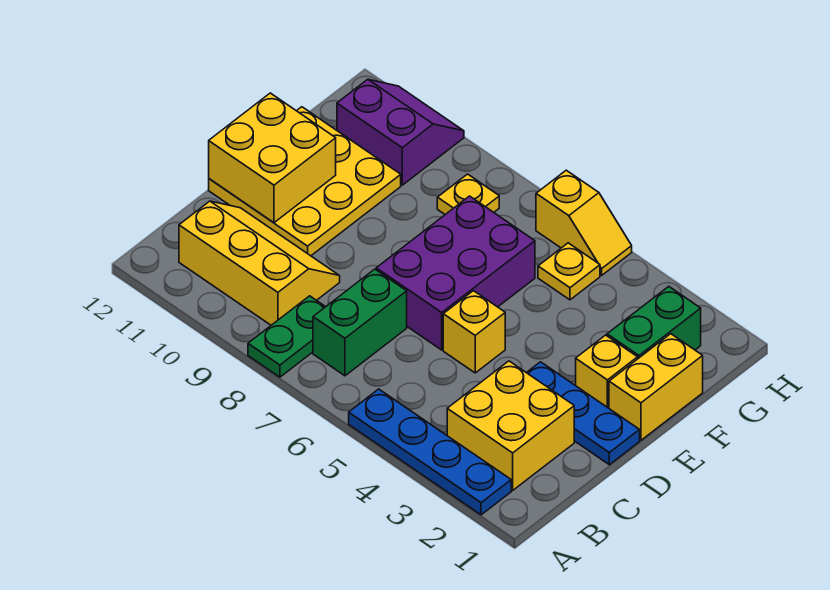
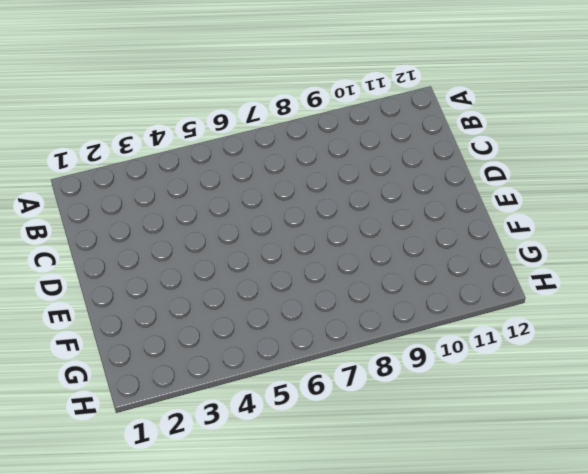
none -> blue 1x4 plate [349,389,511,515]
none -> green 1x2 plate [248,296,325,377]
none -> yellow 2x2 brick [447,361,574,490]

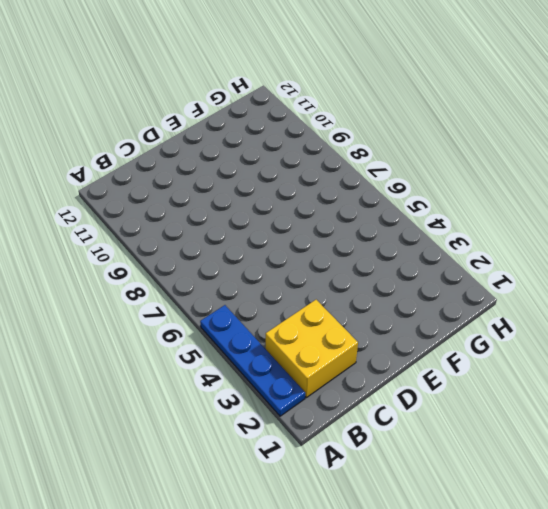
none -> green 1x2 plate [248,296,325,377]
none -> green 1x2 brick [313,269,407,376]
none -> yellow 2x3 slope [179,201,340,325]

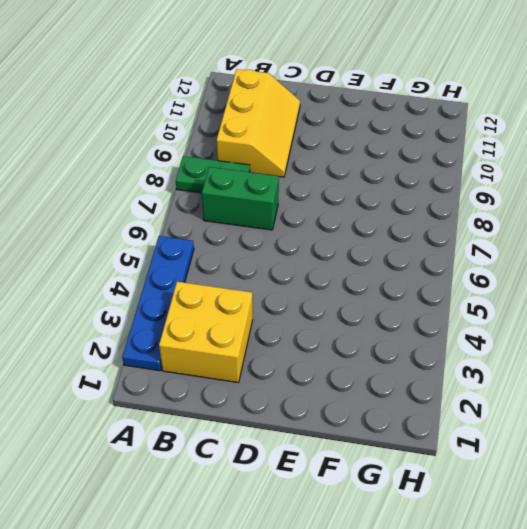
none -> blue 1x3 plate [527,362,640,465]
none -> yellow 1x1 brick [443,291,505,373]
none -> purple 2x3 brick [376,196,535,350]

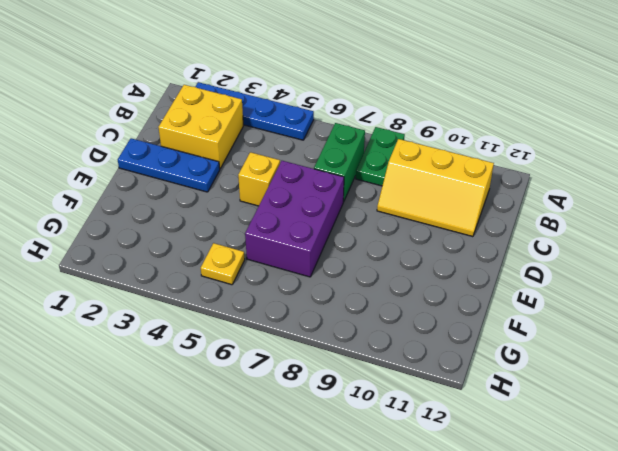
none -> yellow 3x3 plate [209,107,401,256]
none -> yellow 1x2 brick [609,334,703,440]
none -> yellow 1x1 brick [576,335,638,408]

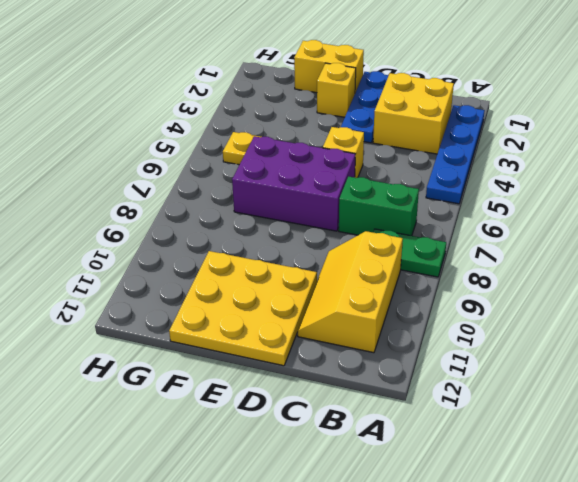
none -> green 1x2 brick [607,286,701,358]
none -> yellow 1x1 plate [437,174,499,214]
none -> purple 2x2 slope [337,79,464,185]

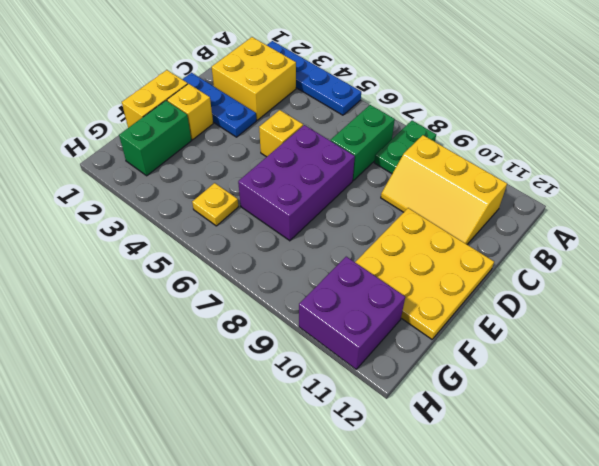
purple 2x2 brick [299,257,405,369] -> purple 2x2 slope [337,79,464,185]
none -> yellow 1x1 plate [437,174,499,214]
none -> yellow 1x2 slope [536,170,632,275]
none -> yellow 2x2 brick [209,93,336,223]

